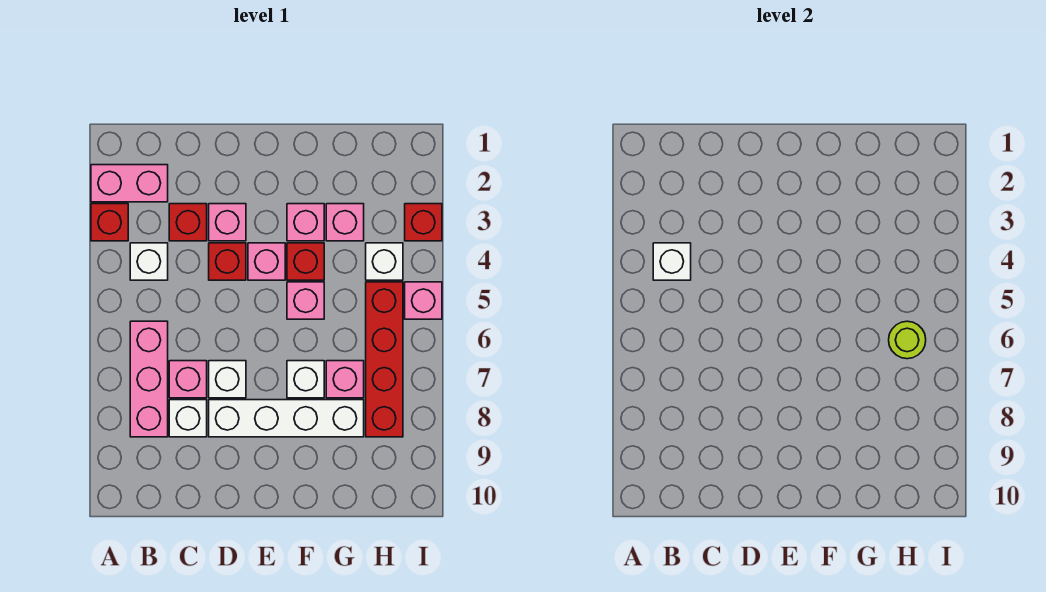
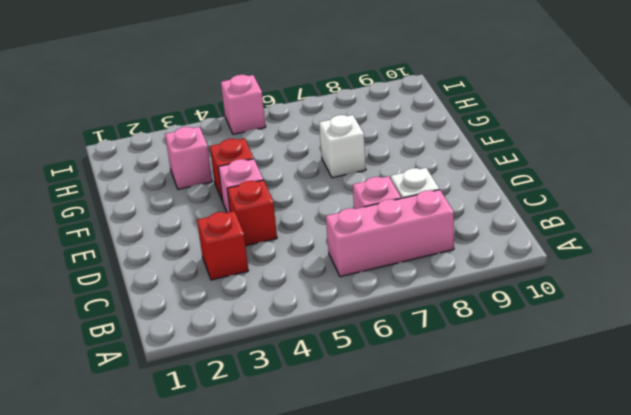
none -> pink 1x2 brick [91,165,168,202]
none -> red 1x1 brick [91,204,128,241]
none -> white 1x1 brick [130,243,168,280]

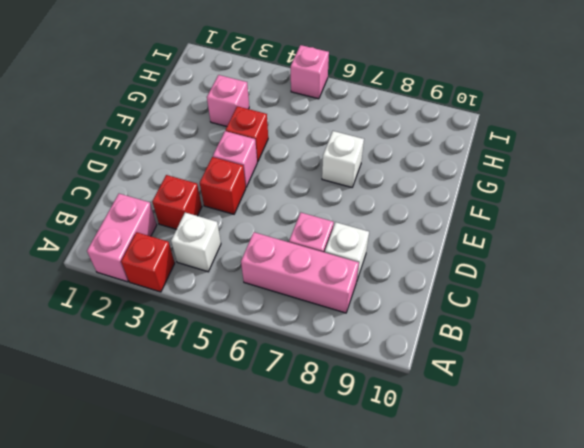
none -> pink 1x1 brick [209,204,246,241]
none -> white 1x1 brick [209,361,246,398]
none -> white 1x4 brick [209,400,364,437]

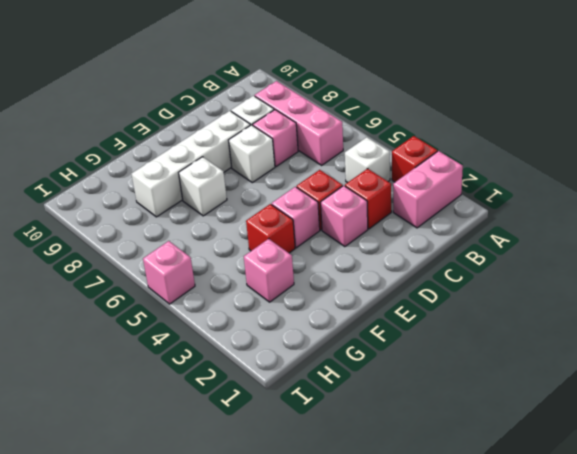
none -> pink 1x1 brick [287,204,324,241]
none -> pink 1x1 brick [287,282,324,319]
none -> pink 1x1 brick [326,361,364,398]

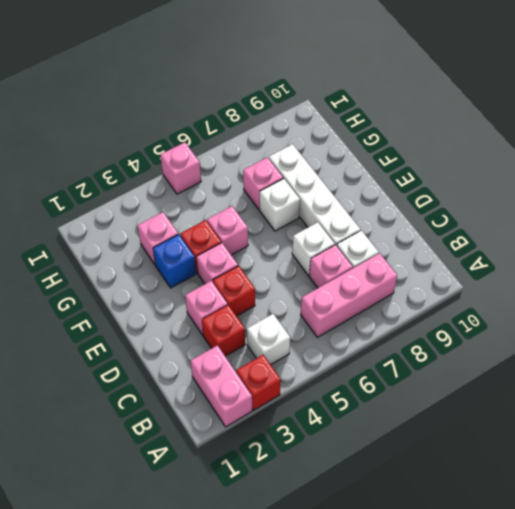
blue 1x1 brick [153,234,196,288] -> pink 1x1 brick [287,204,324,241]
none -> white 1x1 brick [366,243,403,280]
none -> red 1x4 brick [366,282,403,437]
none -> red 1x1 brick [405,204,442,241]

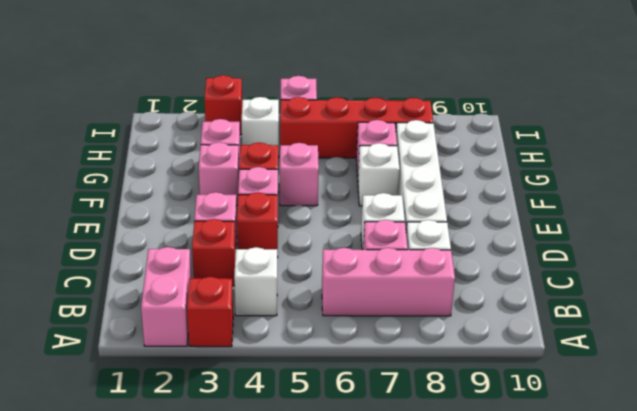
none -> white 1x1 brick [653,243,691,280]
none -> lime 1x1 round brick [889,321,926,359]

